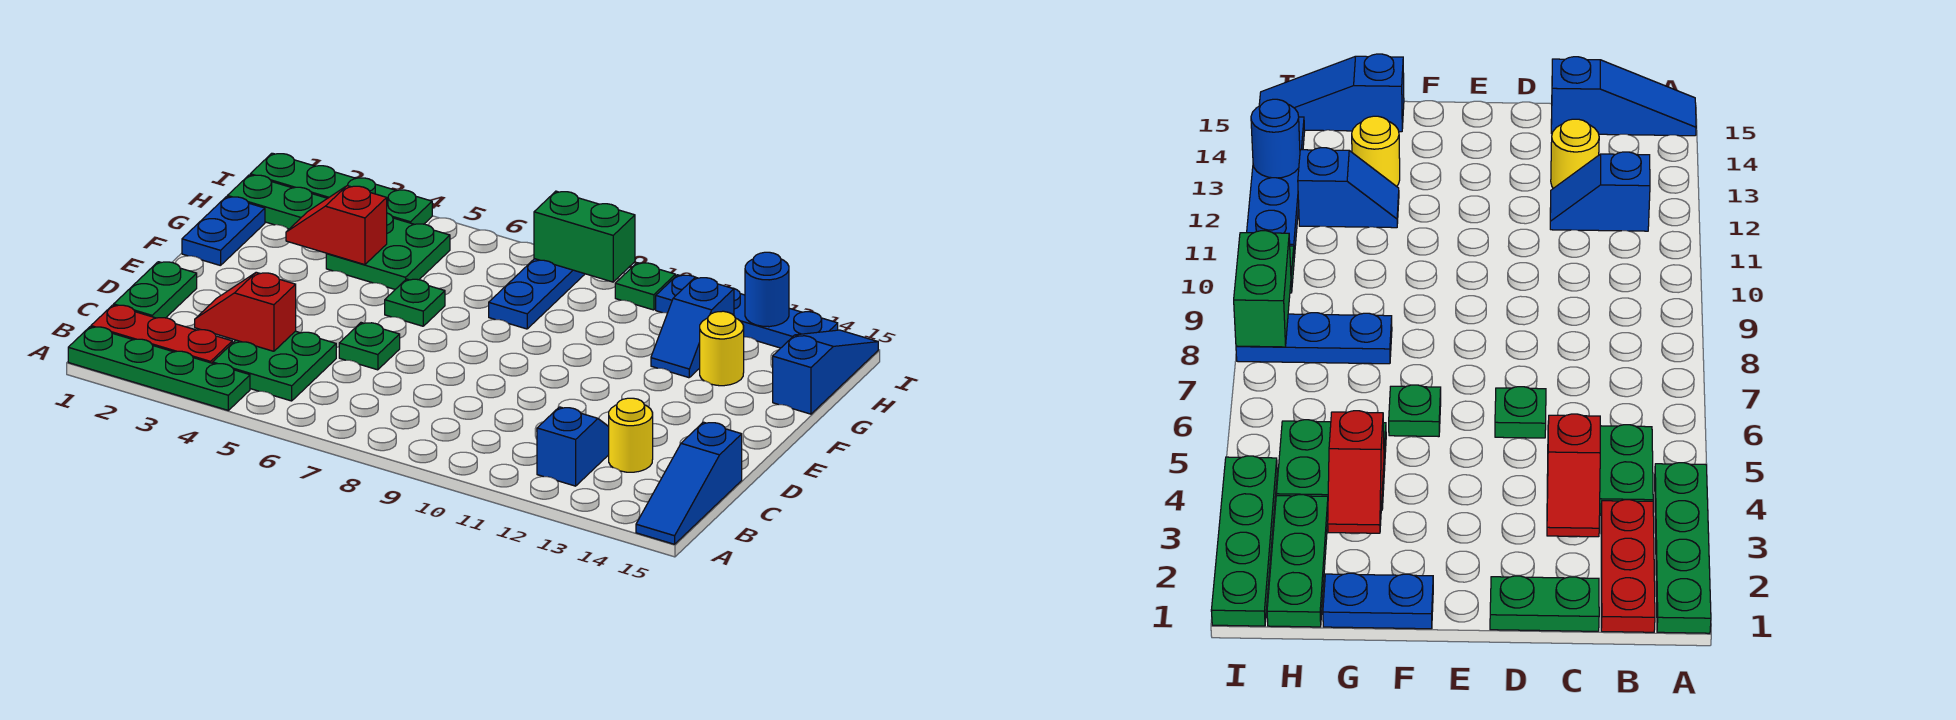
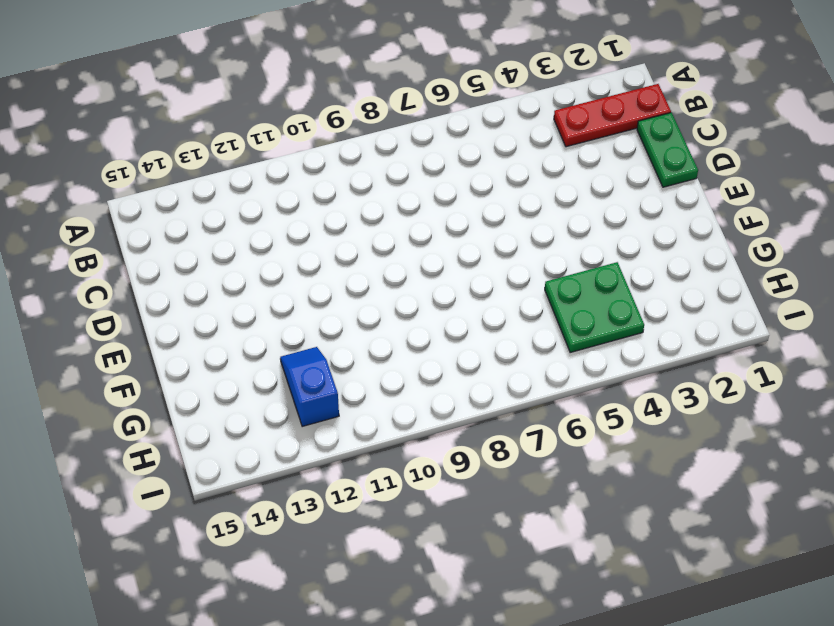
none -> green 1x4 plate [68,327,250,410]
none -> blue 1x3 slope [636,422,742,544]
none -> green 2x2 plate [213,331,336,401]

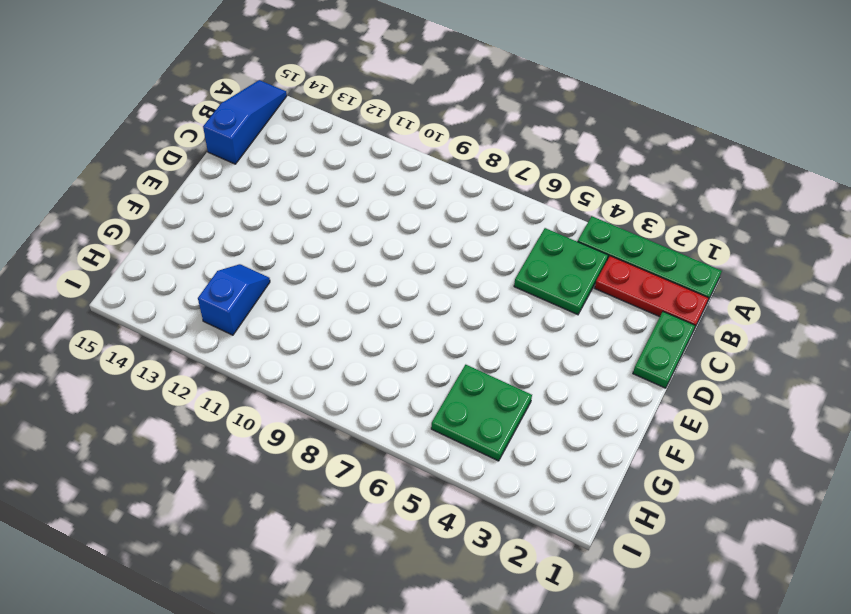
none -> blue 1x2 slope [537,407,609,486]
none -> yellow 1x1 round brick [609,398,653,472]
none -> green 1x1 plate [339,323,400,370]

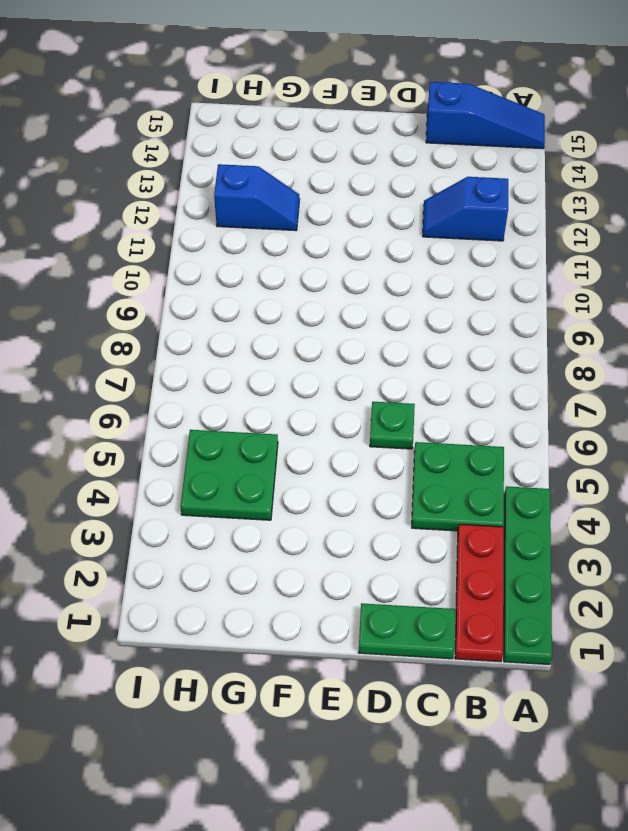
none -> yellow 1x1 round brick [609,398,653,472]
none -> blue 1x2 plate [182,197,265,266]
none -> green 1x1 plate [385,279,445,326]

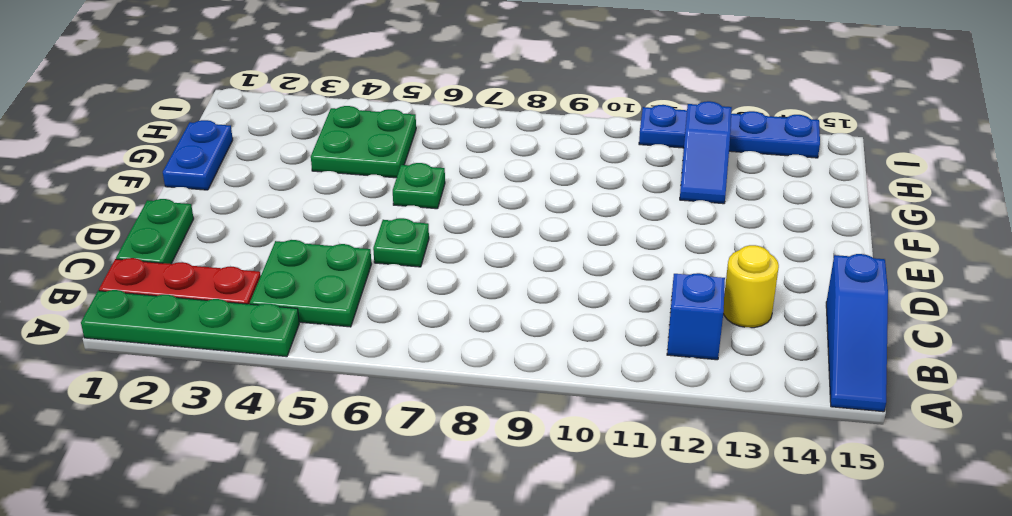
none -> blue 1x3 plate [489,259,585,329]
none -> yellow 1x1 round brick [700,311,744,386]
none -> blue 1x3 slope [773,330,878,414]

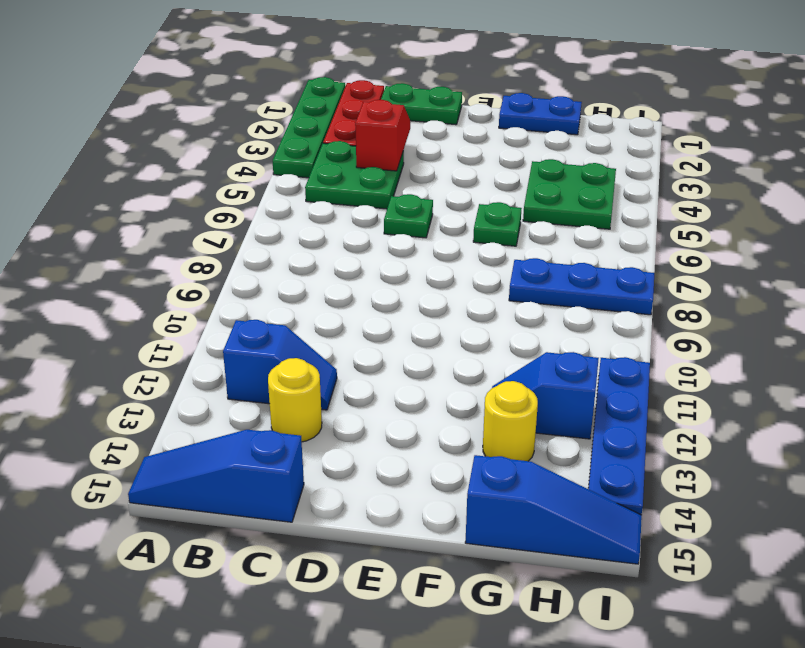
none -> green 1x3 plate [227,175,327,229]
none -> green 1x4 plate [250,153,432,224]
none -> green 1x1 plate [615,263,676,310]

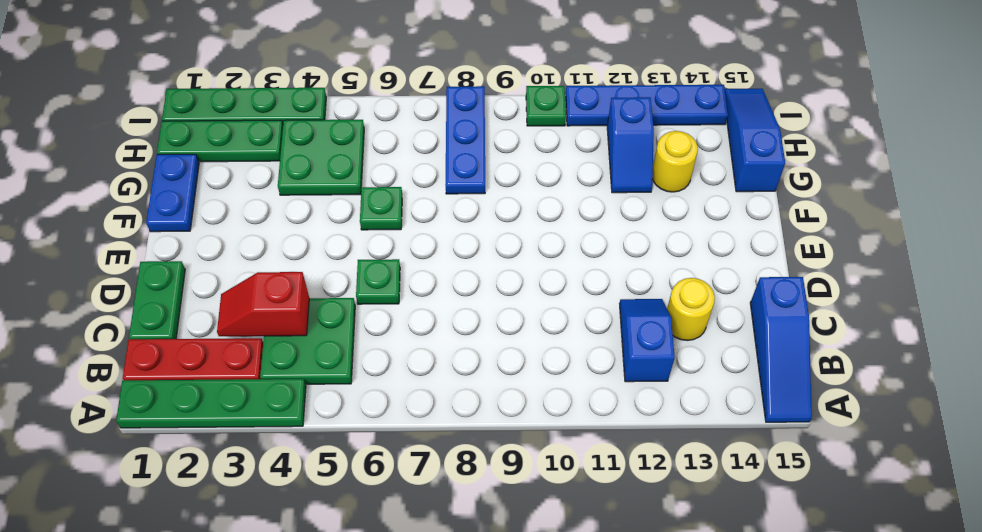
none -> red 1x2 slope [286,186,387,265]
none -> green 1x2 brick [534,191,635,282]
none -> blue 1x1 round brick [745,252,789,327]

